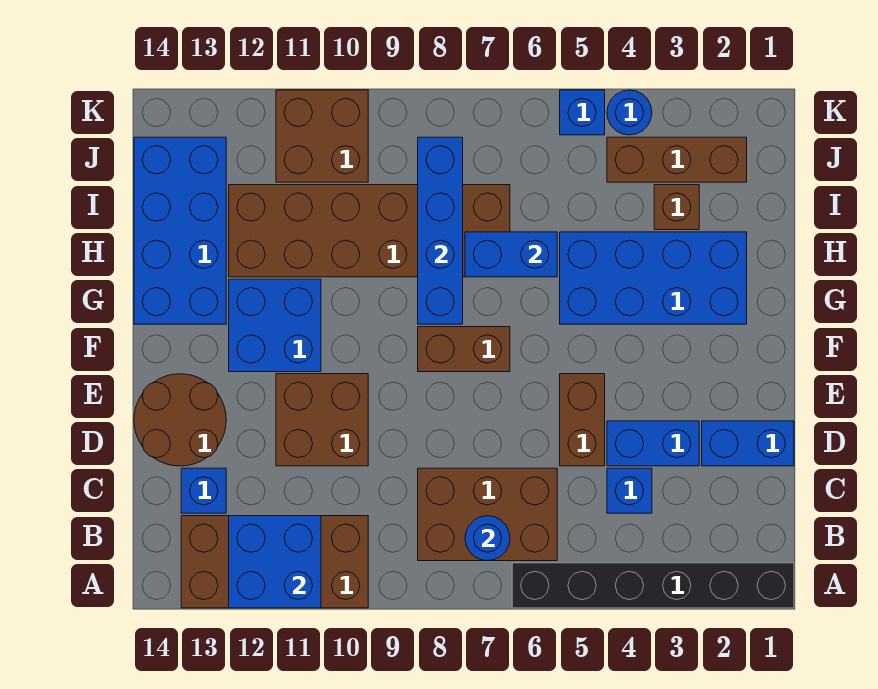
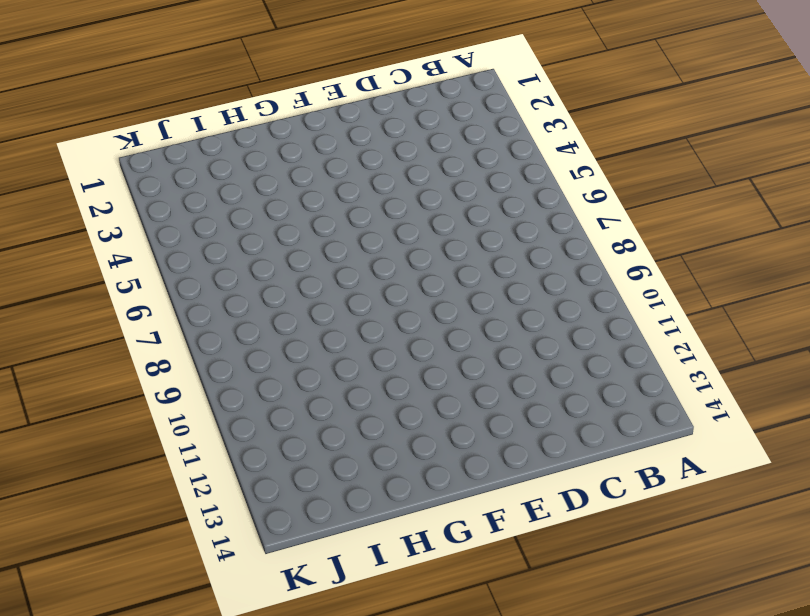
none -> black 1x6 brick [512,563,794,608]
none -> brown 2x4 brick [181,516,368,608]
none -> brown 2x3 brick [418,468,557,561]

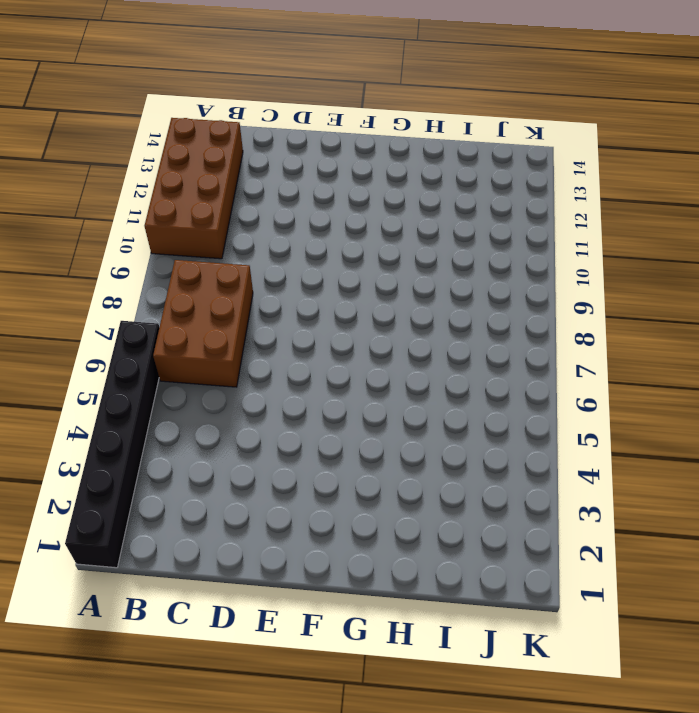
none -> blue 1x1 brick [607,468,652,513]
none -> blue 1x1 brick [181,468,226,513]
none -> blue 1x2 brick [702,421,794,466]

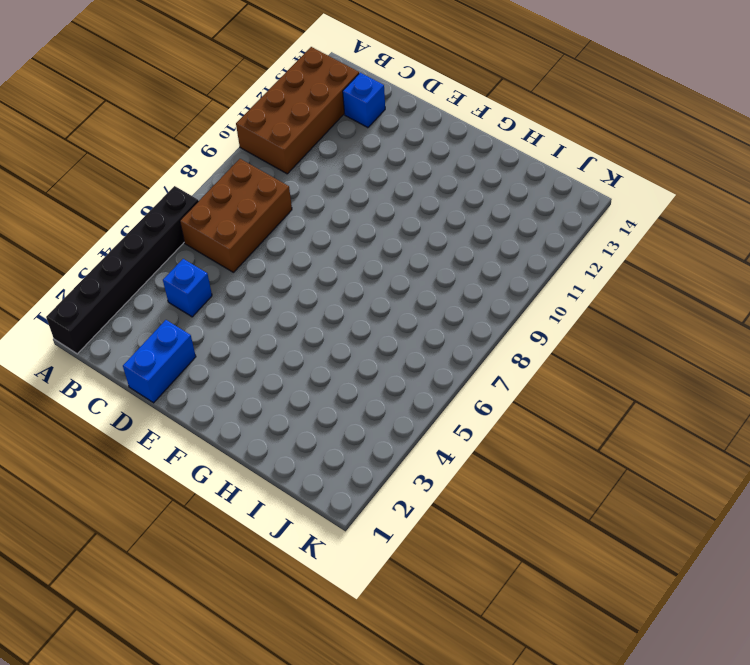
none -> blue 1x2 brick [607,421,699,466]
none -> brown 1x2 brick [560,374,605,466]
none -> brown 2x2 brick [276,374,368,466]

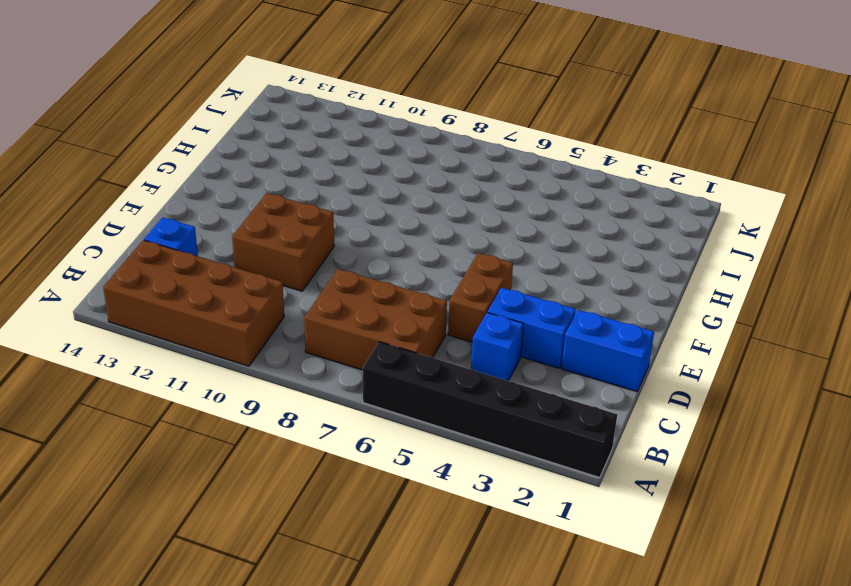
none -> brown 2x2 round brick [134,374,226,466]
none -> brown 1x2 brick [418,327,510,372]
none -> blue 2x2 brick [229,279,321,372]

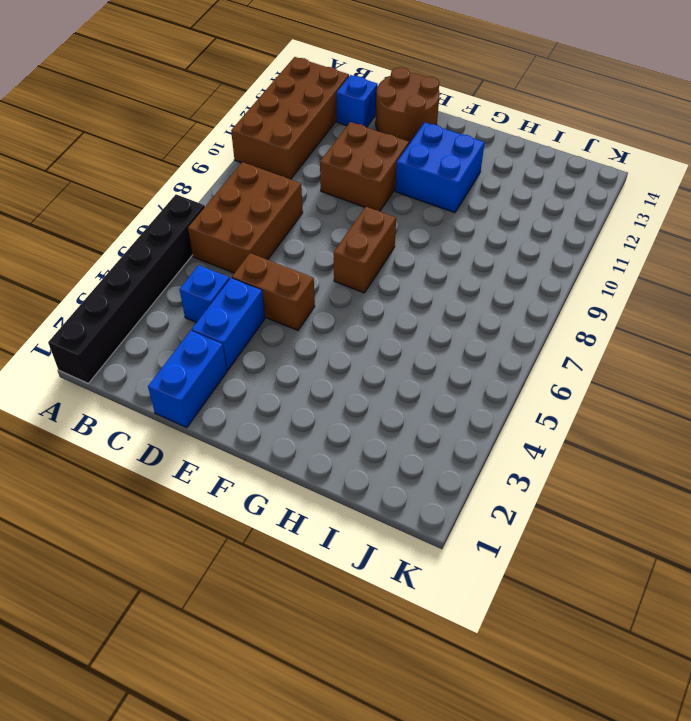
none -> blue 2x4 brick [560,232,747,324]
none -> blue 2x4 brick [134,137,226,324]
none -> brown 2x6 brick [229,185,510,277]

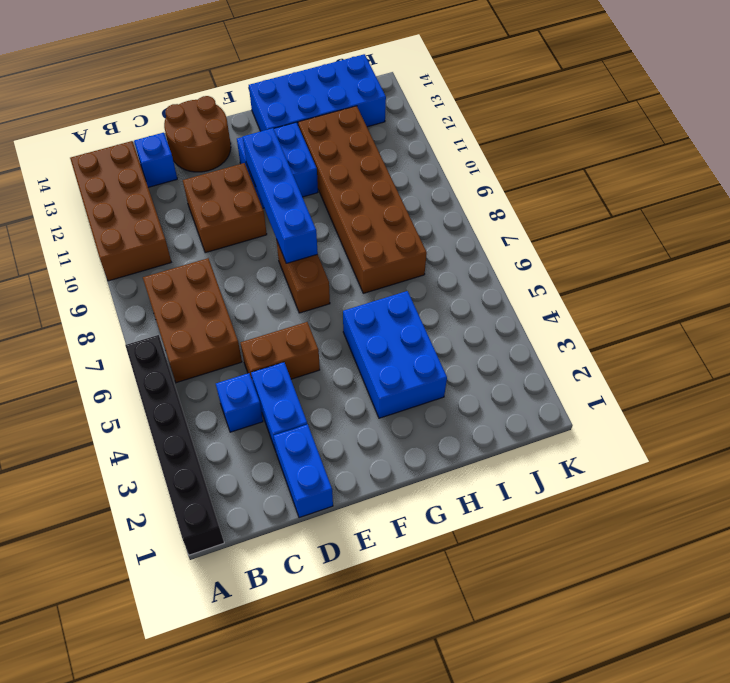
blue 1x4 brick [243,128,318,264] -> blue 1x4 brick turned to [418,137,463,324]
blue 2x3 brick [343,291,447,418] -> blue 2x4 brick [560,232,747,324]
none -> brown 1x1 brick [654,185,699,230]
none -> brown 1x3 brick [607,137,747,182]
none -> brown 2x2 brick [276,90,368,182]

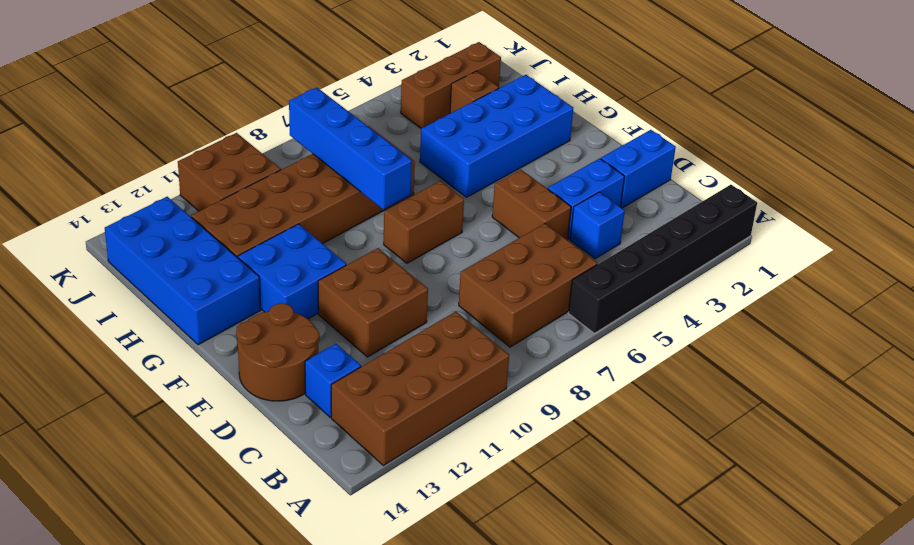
none -> blue 1x1 round brick [607,90,652,135]
none -> blue 1x1 brick [560,90,605,135]
none -> blue 2x2 brick [229,516,321,608]

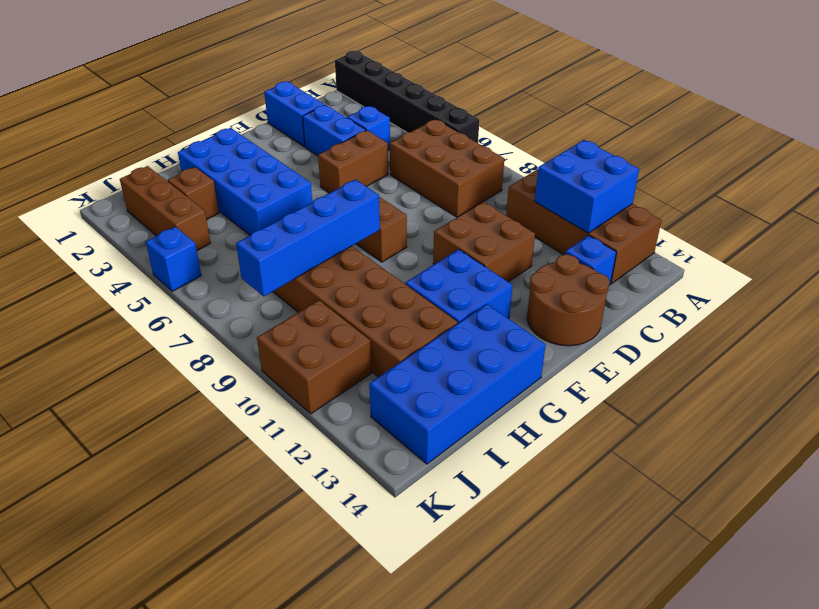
none -> blue 1x1 round brick [607,90,652,135]
none -> blue 1x1 round brick [465,516,510,561]
none -> blue 1x2 brick [465,232,557,277]

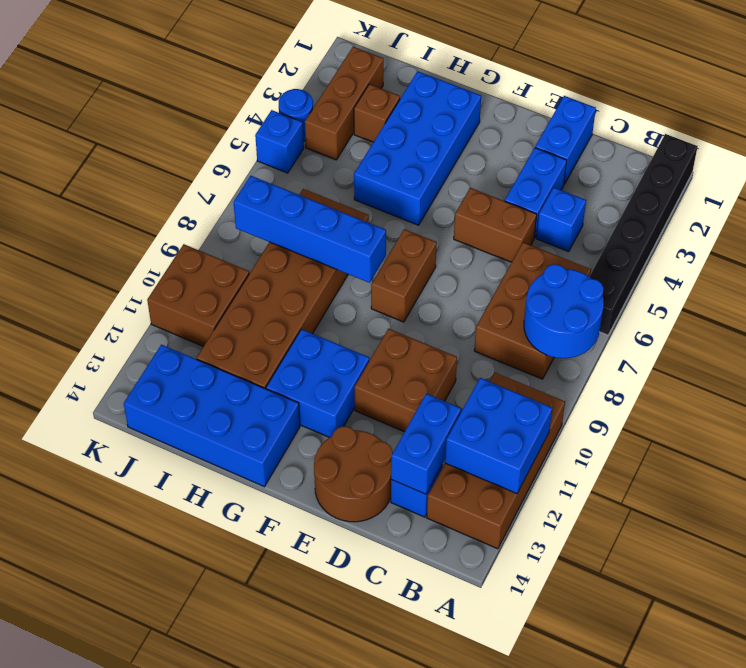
blue 2x2 round brick [524,264,604,358] -> blue 1x1 round brick [465,516,510,561]
blue 1x2 brick [391,393,461,494] -> blue 1x2 brick moved to [465,232,557,277]

